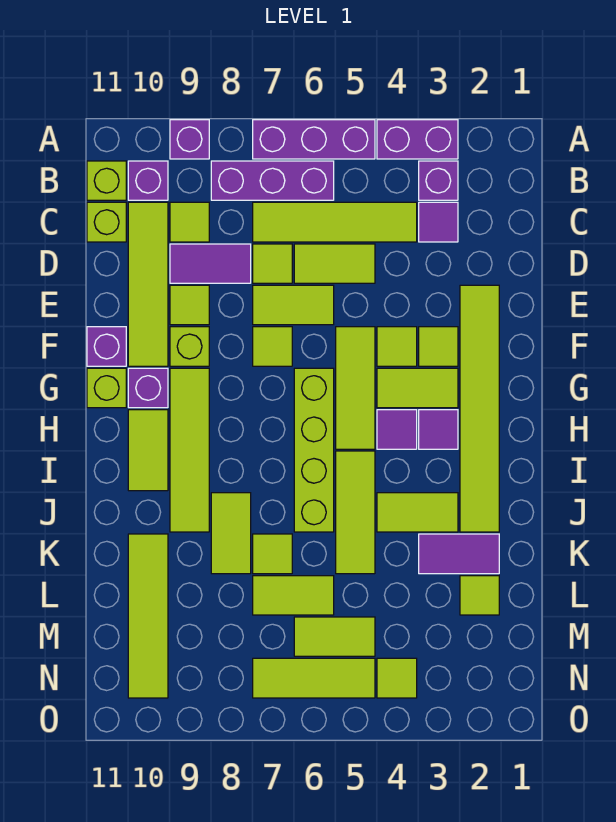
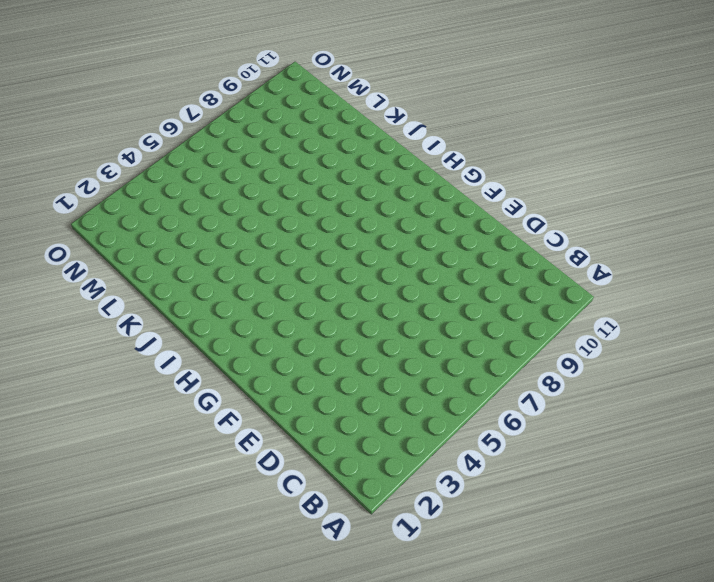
none -> purple 1x2 brick [377,120,458,159]
none -> purple 1x3 brick [253,120,375,159]
none -> purple 1x1 brick [170,120,209,159]
none -> purple 1x1 brick [419,161,458,200]

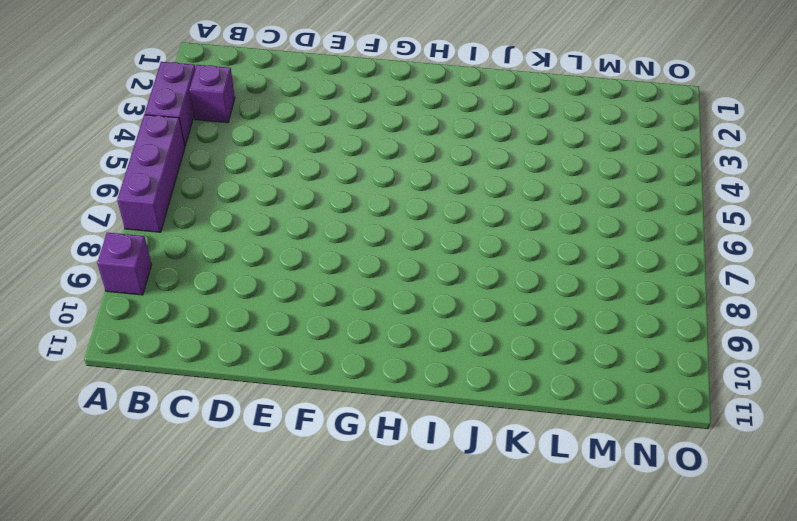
none -> purple 1x3 brick [211,161,334,200]
none -> purple 1x1 brick [128,161,168,200]
none -> lime 1x1 brick [87,161,126,200]
none -> purple 1x1 tile [419,202,458,242]

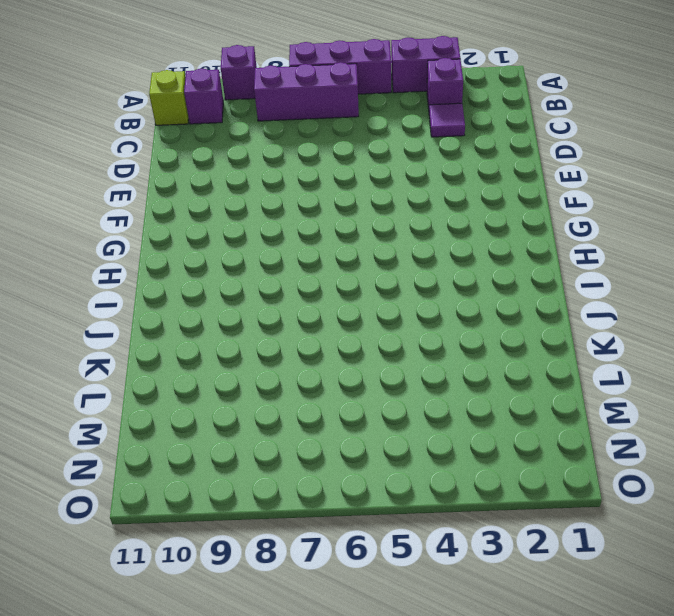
none -> lime 1x4 tile [253,202,417,242]
none -> lime 1x1 tile [170,202,209,242]
none -> lime 1x4 tile [128,202,168,366]
none -> lime 1x1 brick [87,202,126,242]

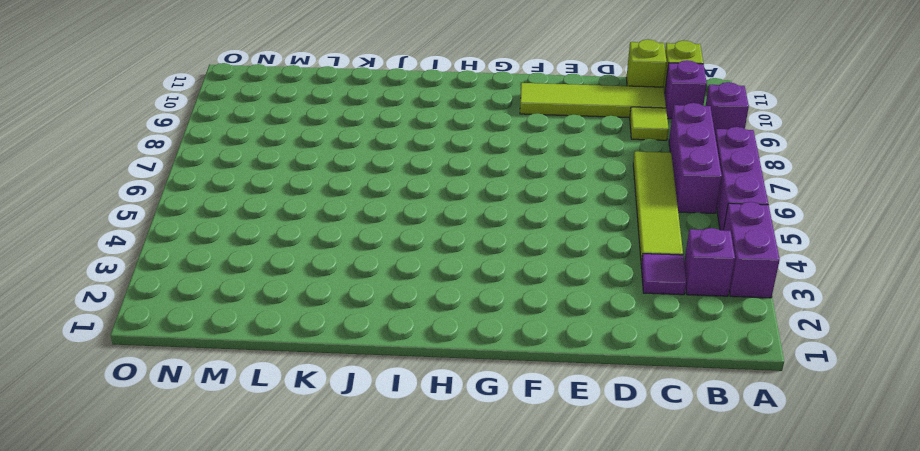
none -> lime 1x2 tile [294,244,375,283]
none -> lime 1x1 tile [253,244,292,283]
none -> purple 1x2 tile [170,244,251,283]
none -> lime 1x6 tile [460,285,499,532]

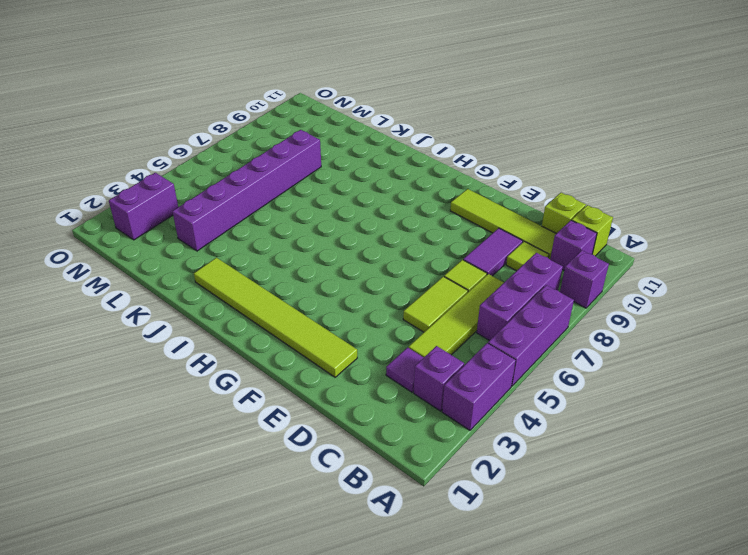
purple 1x6 brick [172,130,321,251] -> lime 1x2 tile [253,576,334,615]
purple 1x2 brick [109,173,178,240] -> none
none -> lime 1x2 tile [253,285,334,325]
none -> lime 1x1 tile [170,285,209,325]
none -> lime 1x1 tile [419,327,458,366]
none -> lime 1x1 tile [377,327,417,366]

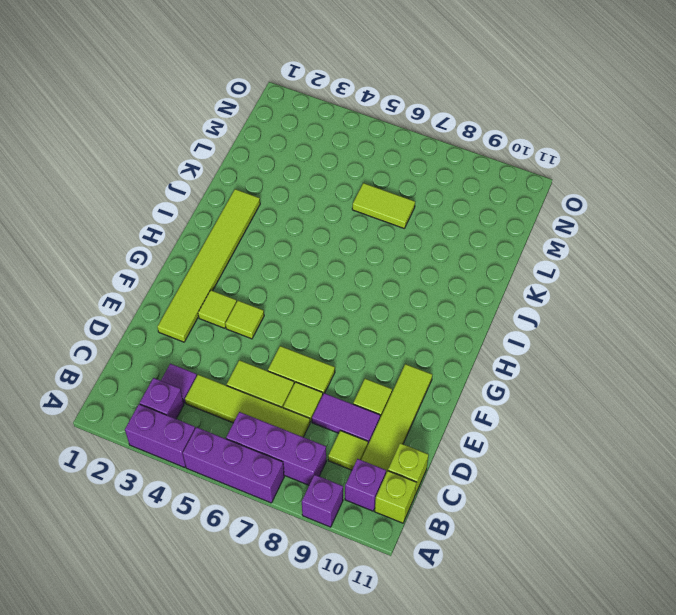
none -> lime 1x3 tile [336,327,375,449]
none -> lime 1x1 tile [253,327,292,366]
none -> lime 1x1 brick [170,327,209,366]
none -> purple 1x1 brick [87,327,126,366]

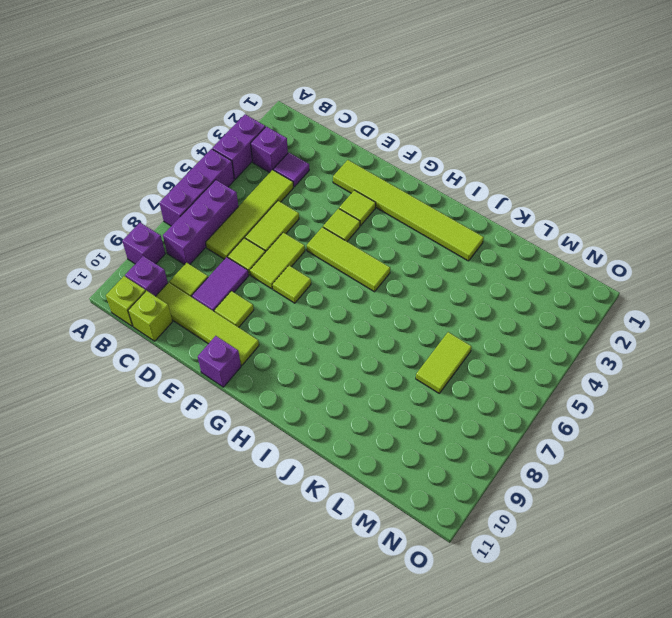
none -> lime 1x1 brick [170,327,209,366]
none -> lime 1x2 tile [377,368,458,408]
none -> lime 1x4 brick [294,368,334,532]
none -> lime 1x4 tile [170,368,209,532]

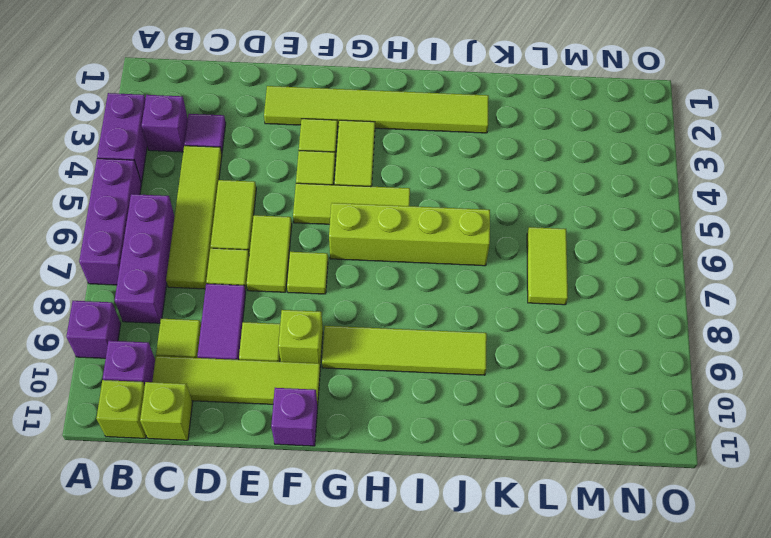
none -> purple 1x1 brick [128,368,168,408]
none -> lime 1x1 brick [87,368,126,408]
none -> purple 1x1 tile [419,410,458,449]
none -> purple 1x1 tile [377,410,417,449]

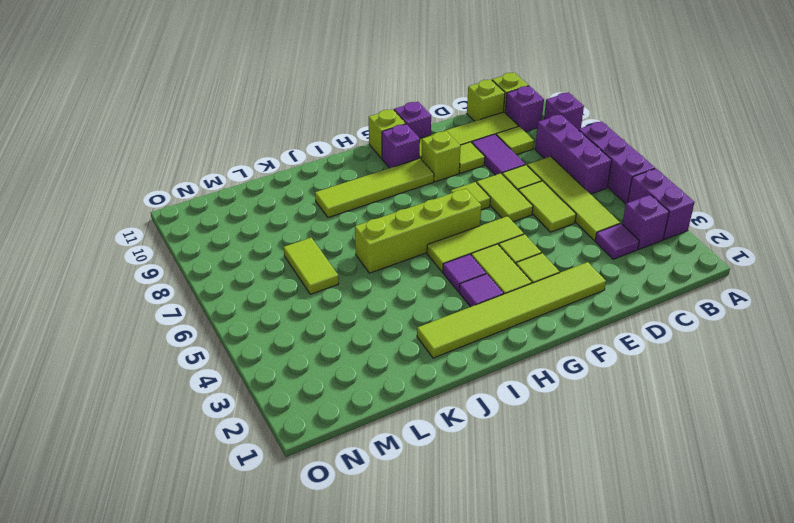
none -> lime 1x2 tile [128,410,168,491]
none -> lime 1x3 tile [336,451,375,574]
none -> lime 1x2 tile [377,493,458,532]
none -> lime 1x2 tile [211,493,251,574]

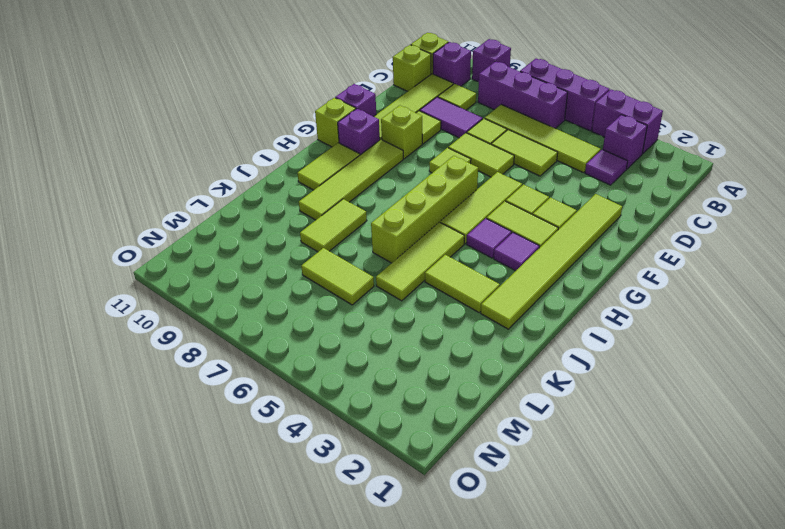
none -> purple 1x2 tile [419,534,499,574]
none -> lime 1x1 tile [253,534,292,574]
none -> lime 1x4 tile [128,534,168,698]
none -> lime 1x1 tile [460,576,499,615]

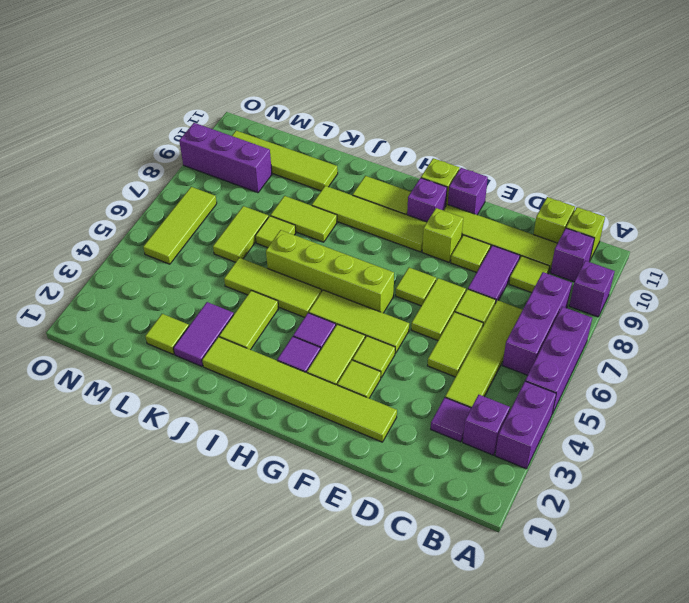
purple 1x3 brick [179,123,272,193] -> none
none -> lime 1x2 tile [294,617,375,656]
none -> lime 1x1 tile [377,658,417,698]

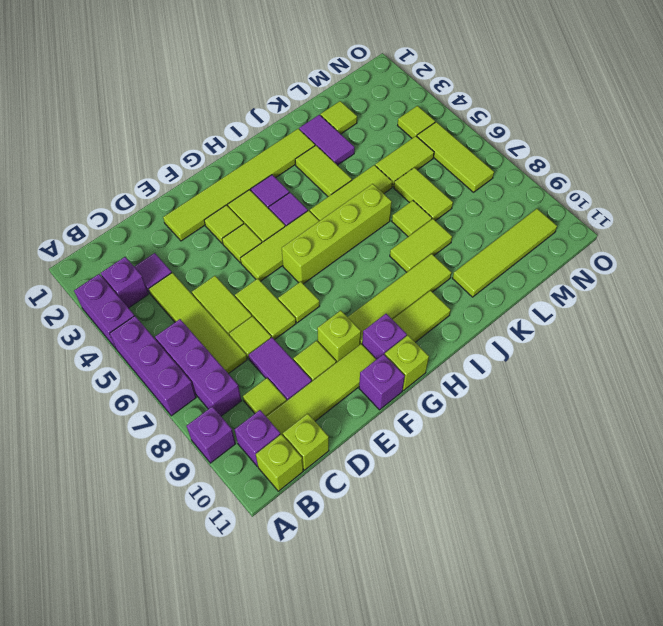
lime 1x2 tile [375,136,434,187] -> lime 1x2 tile turned to [294,617,375,656]

